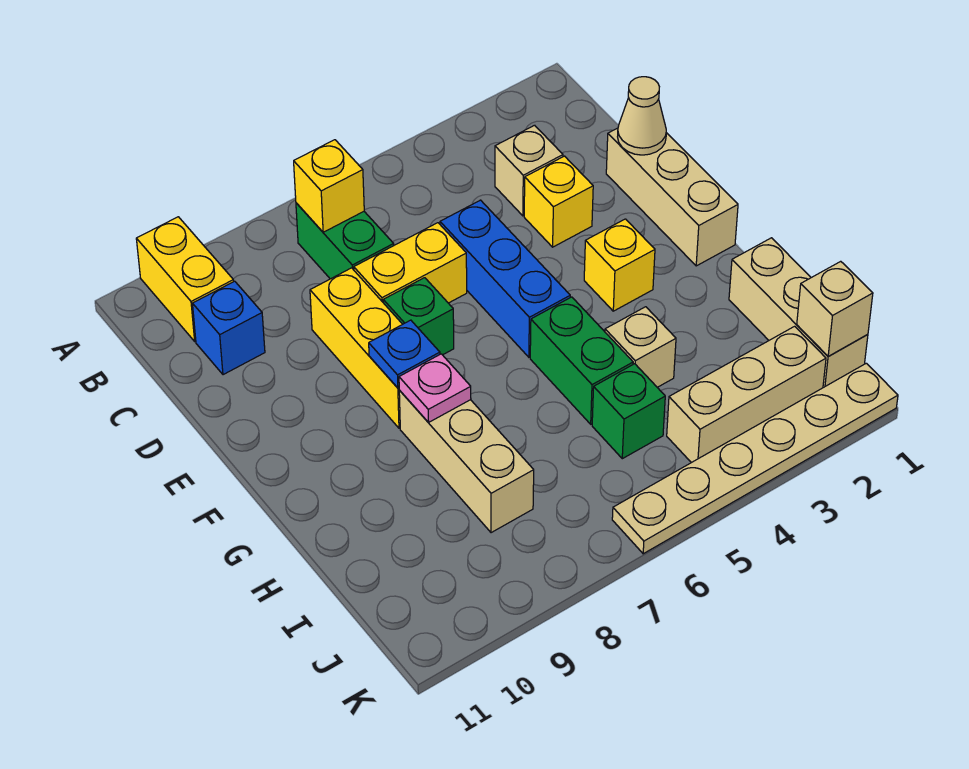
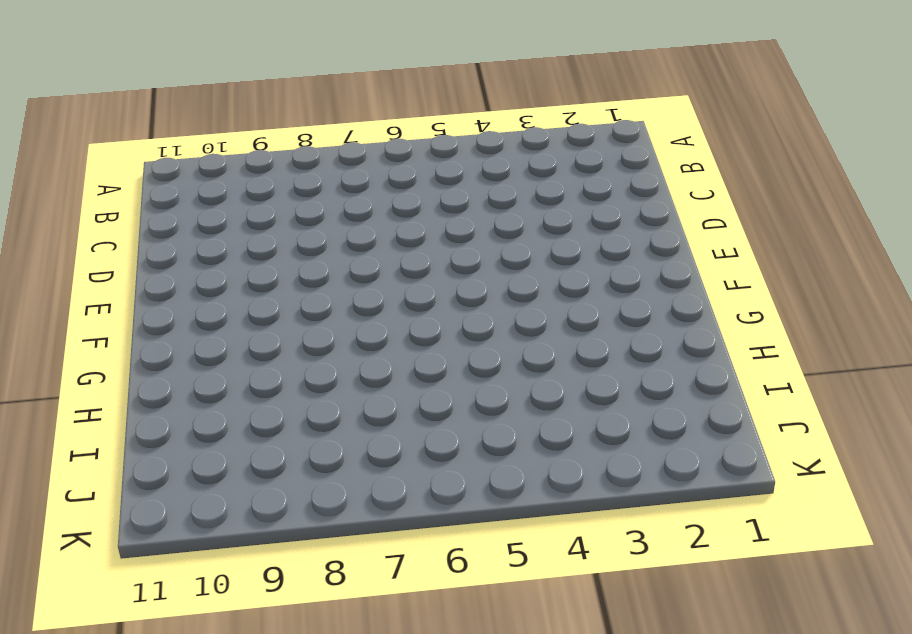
none -> yellow 1x2 brick [136,217,234,341]
none -> green 1x2 brick [296,203,394,279]
none -> tan 1x1 brick [495,125,563,216]

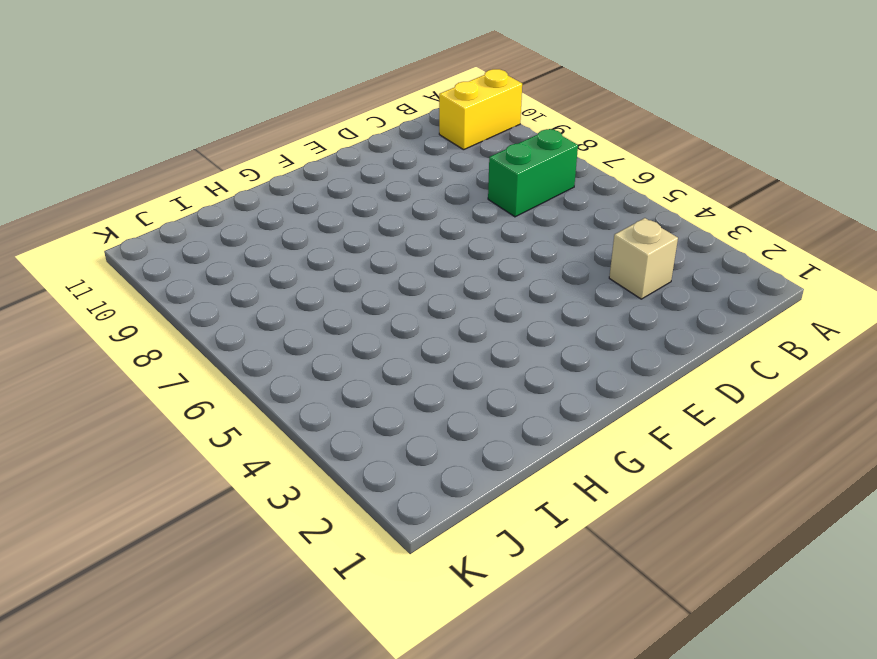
none -> blue 1x1 brick [193,281,265,375]
none -> tan 1x3 brick [606,128,738,266]
none -> yellow 1x1 brick [524,156,593,247]

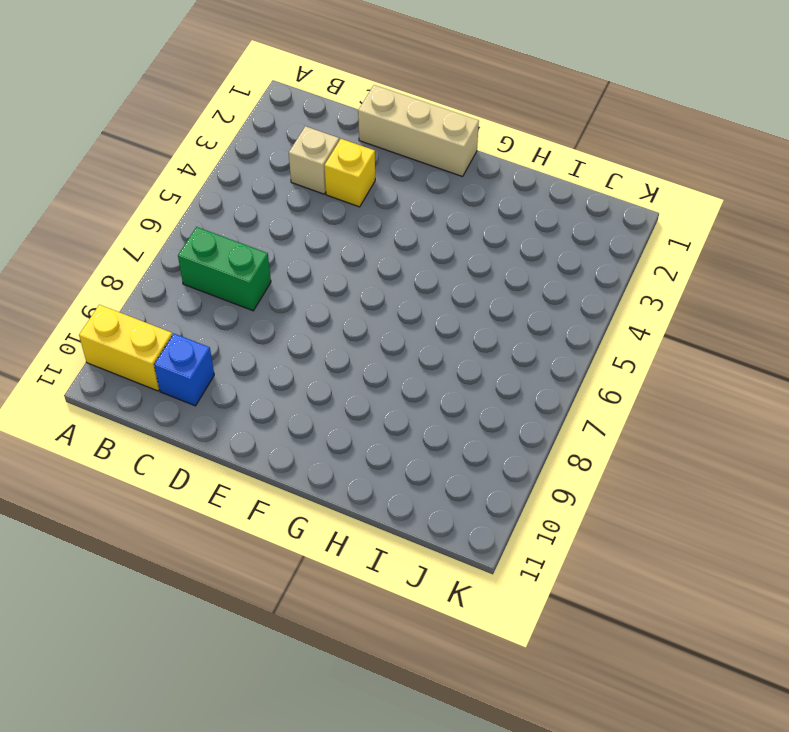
none -> blue 1x3 brick [440,200,570,357]
none -> yellow 1x2 brick [354,223,467,303]
none -> yellow 1x3 brick [310,268,402,428]

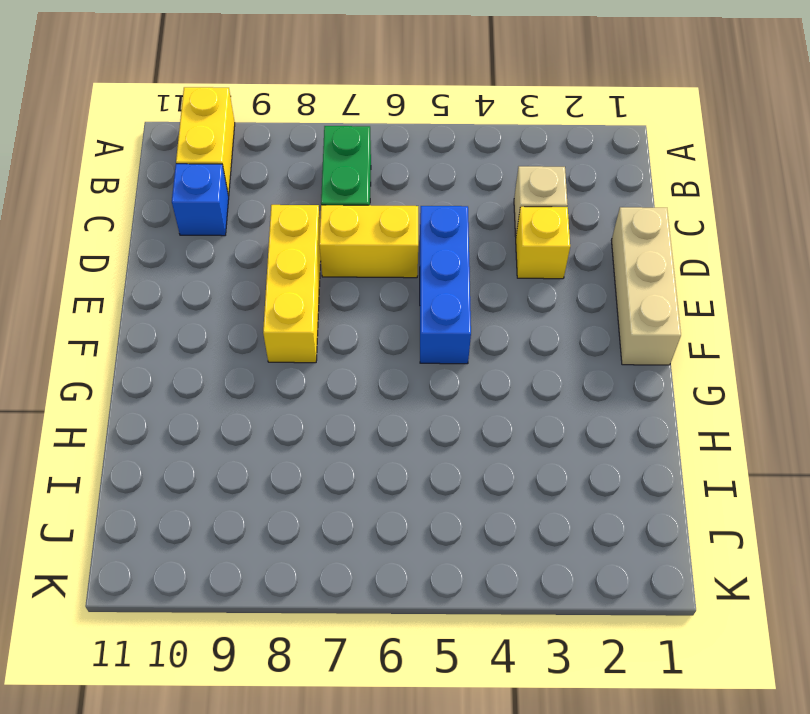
none -> green 1x1 brick [383,278,454,355]
none -> yellow 1x1 brick [584,219,655,311]
none -> green 1x2 brick [530,297,633,424]

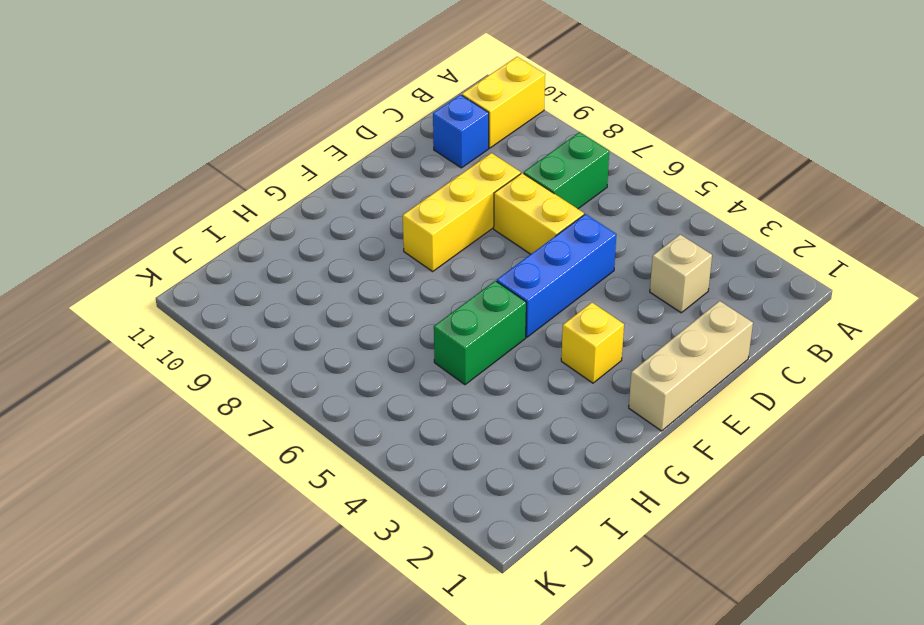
none -> yellow 1x1 brick [524,156,593,247]
none -> green 1x1 brick [383,278,454,355]
none -> tan 1x3 brick [399,391,534,533]

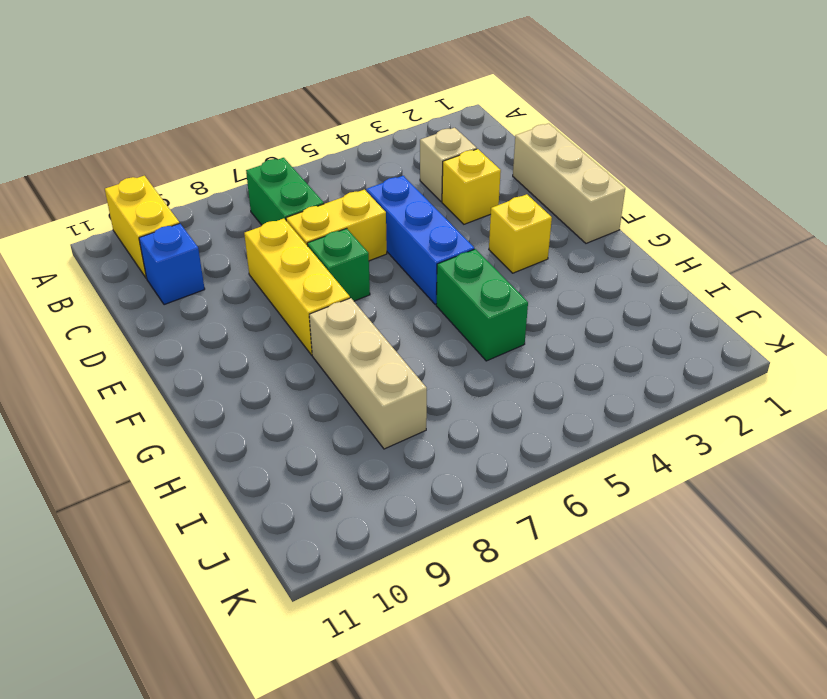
none -> tan 1x3 brick [729,238,868,388]
none -> tan 1x1 brick [605,307,676,387]
none -> green 1x1 brick [592,364,665,459]

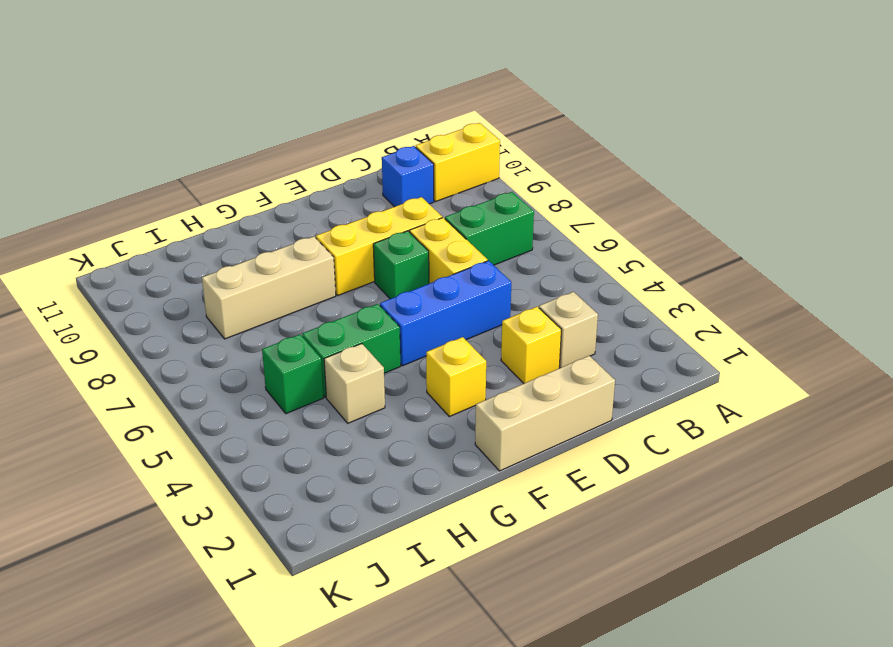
none -> tan 1x3 brick [729,238,868,388]
none -> tan 1x3 brick [667,326,826,463]
none -> tan 1x6 plate [612,363,898,554]

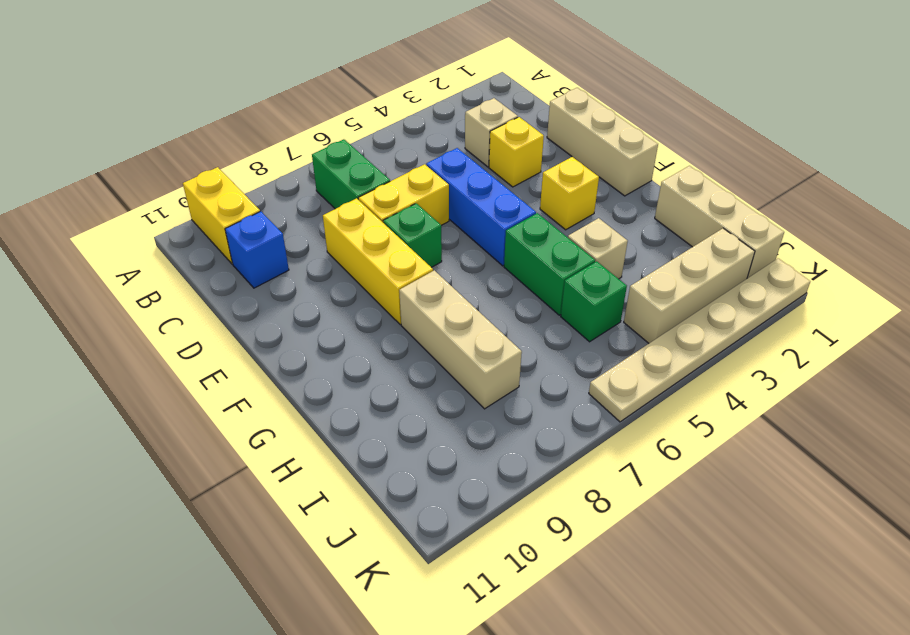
none -> yellow 1x1 brick [294,140,364,232]
none -> tan 1x1 cone [618,77,666,155]
none -> blue 1x1 plate [369,320,440,388]

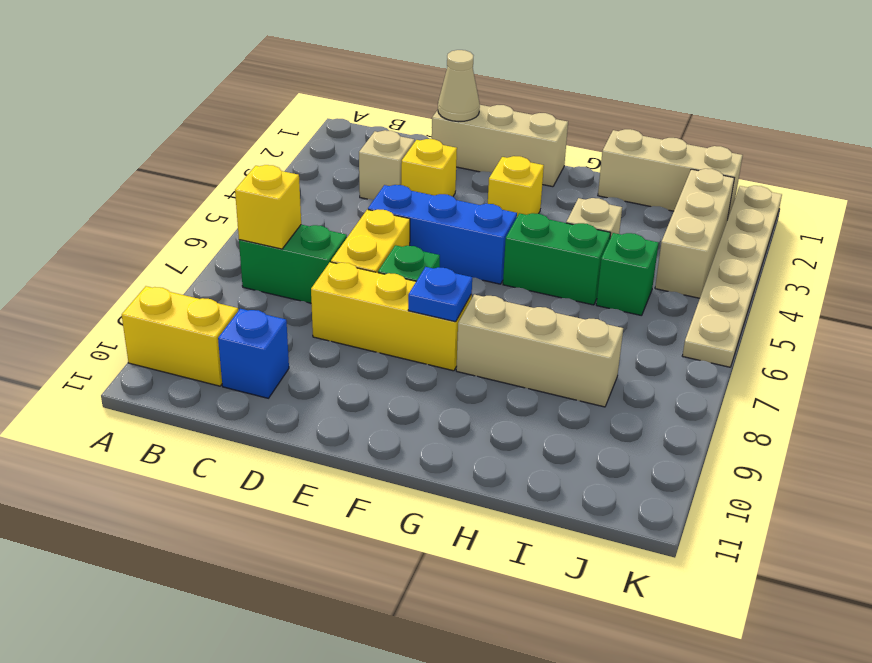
none -> pink 1x1 plate [399,354,471,423]
none -> tan 1x1 brick [797,261,873,356]

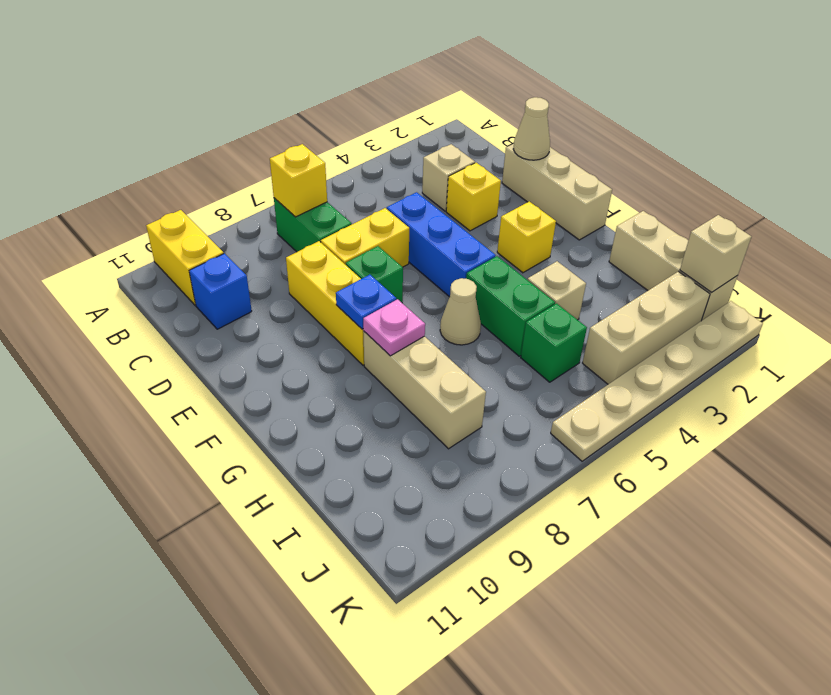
tan 1x1 cone [440,278,481,345] -> none

